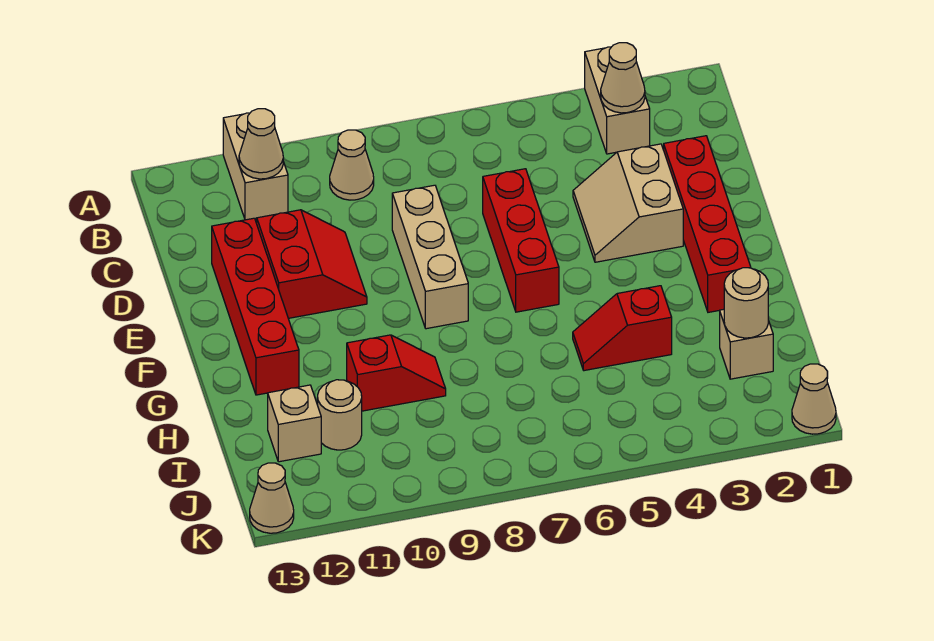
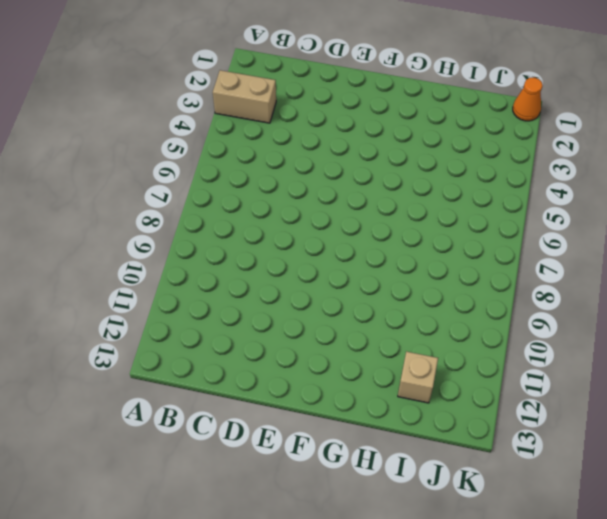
orange 1x1 cone [513,78,543,121] -> tan 1x1 cone [792,364,836,434]
none -> tan 1x2 brick [223,113,288,220]
none -> tan 1x1 cone [330,130,374,200]
none -> red 1x4 brick [664,136,751,312]

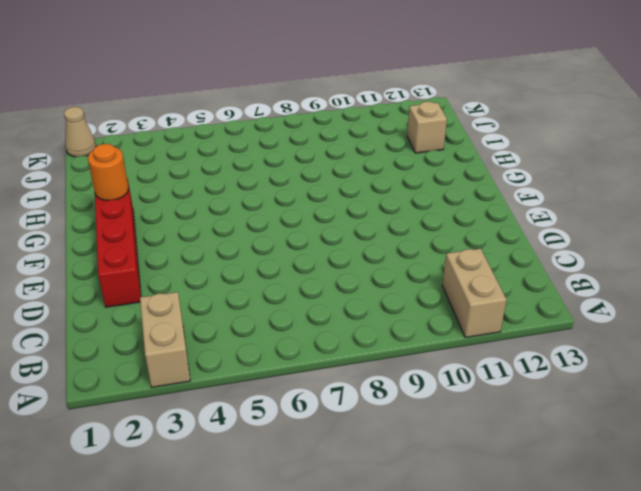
orange 1x1 round brick [88,144,129,200] -> none
none -> tan 1x1 cone [330,130,374,200]
none -> tan 2x2 slope [573,144,683,262]
none -> red 1x3 brick [483,169,559,312]

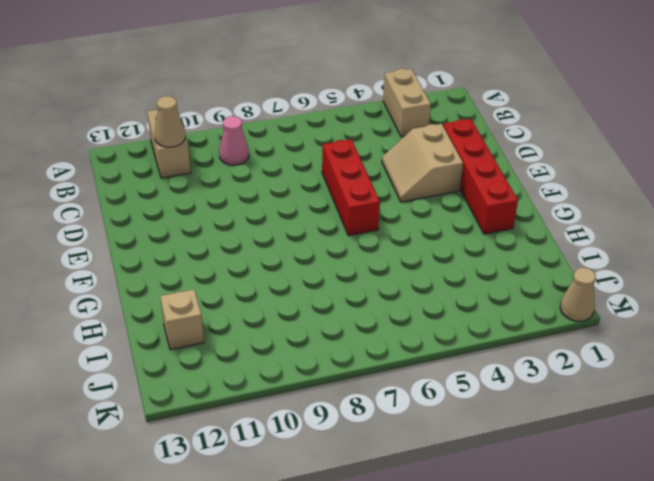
pink 1x1 cone [219,116,249,165] -> tan 1x1 cone [330,130,374,200]
none -> tan 1x3 brick [392,185,468,329]
none -> red 2x2 slope [257,210,367,318]
none -> red 1x4 brick [212,218,299,395]

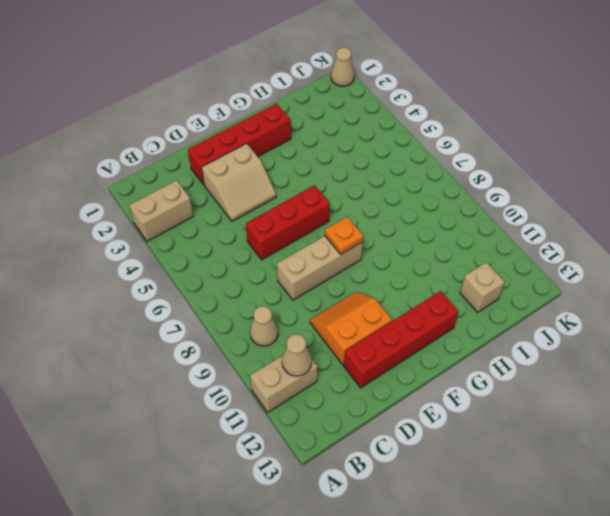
orange 2x2 slope [310,292,392,365] -> red 2x2 slope [257,210,367,318]
orange 1x1 plate [325,217,364,254] -> none
none -> red 1x2 slope [573,286,672,371]
none -> red 1x2 slope [347,335,446,411]
none -> tan 1x1 brick [720,309,773,379]

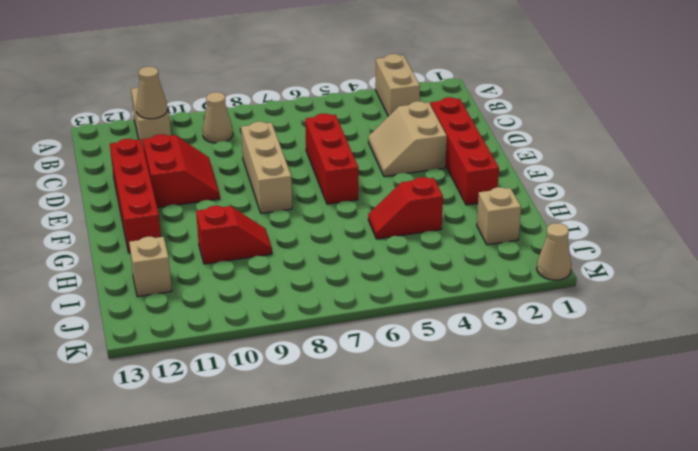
none -> tan 1x1 round brick [318,380,362,450]
none -> tan 1x1 cone [250,463,294,533]
none -> tan 1x1 cone [601,43,645,113]

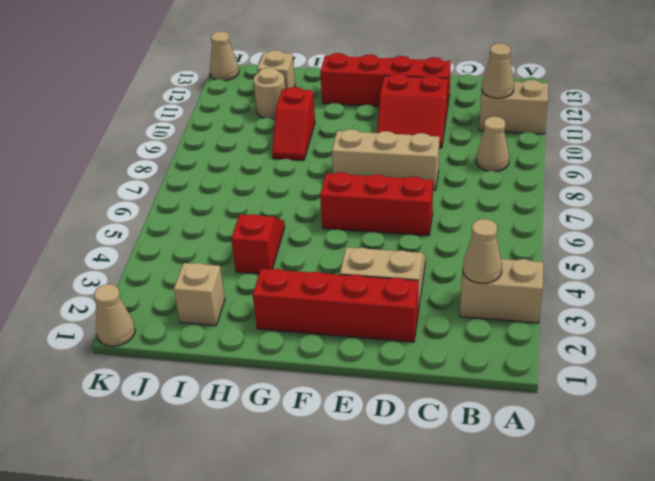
none -> tan 1x1 round brick [724,268,768,338]

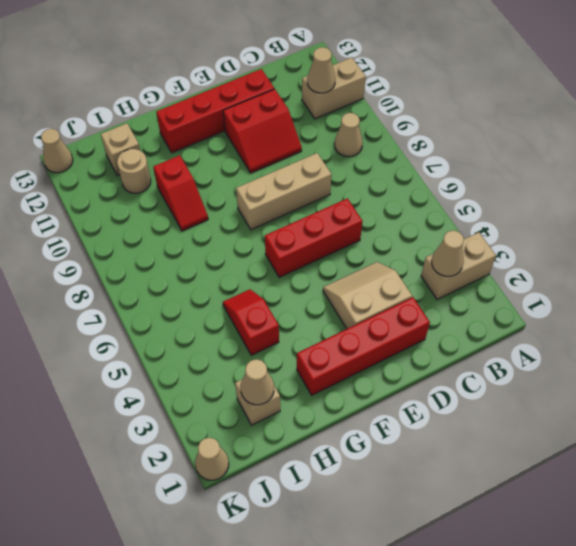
tan 1x1 cone [241,359,274,405] -> tan 1x1 round brick [724,268,768,338]

